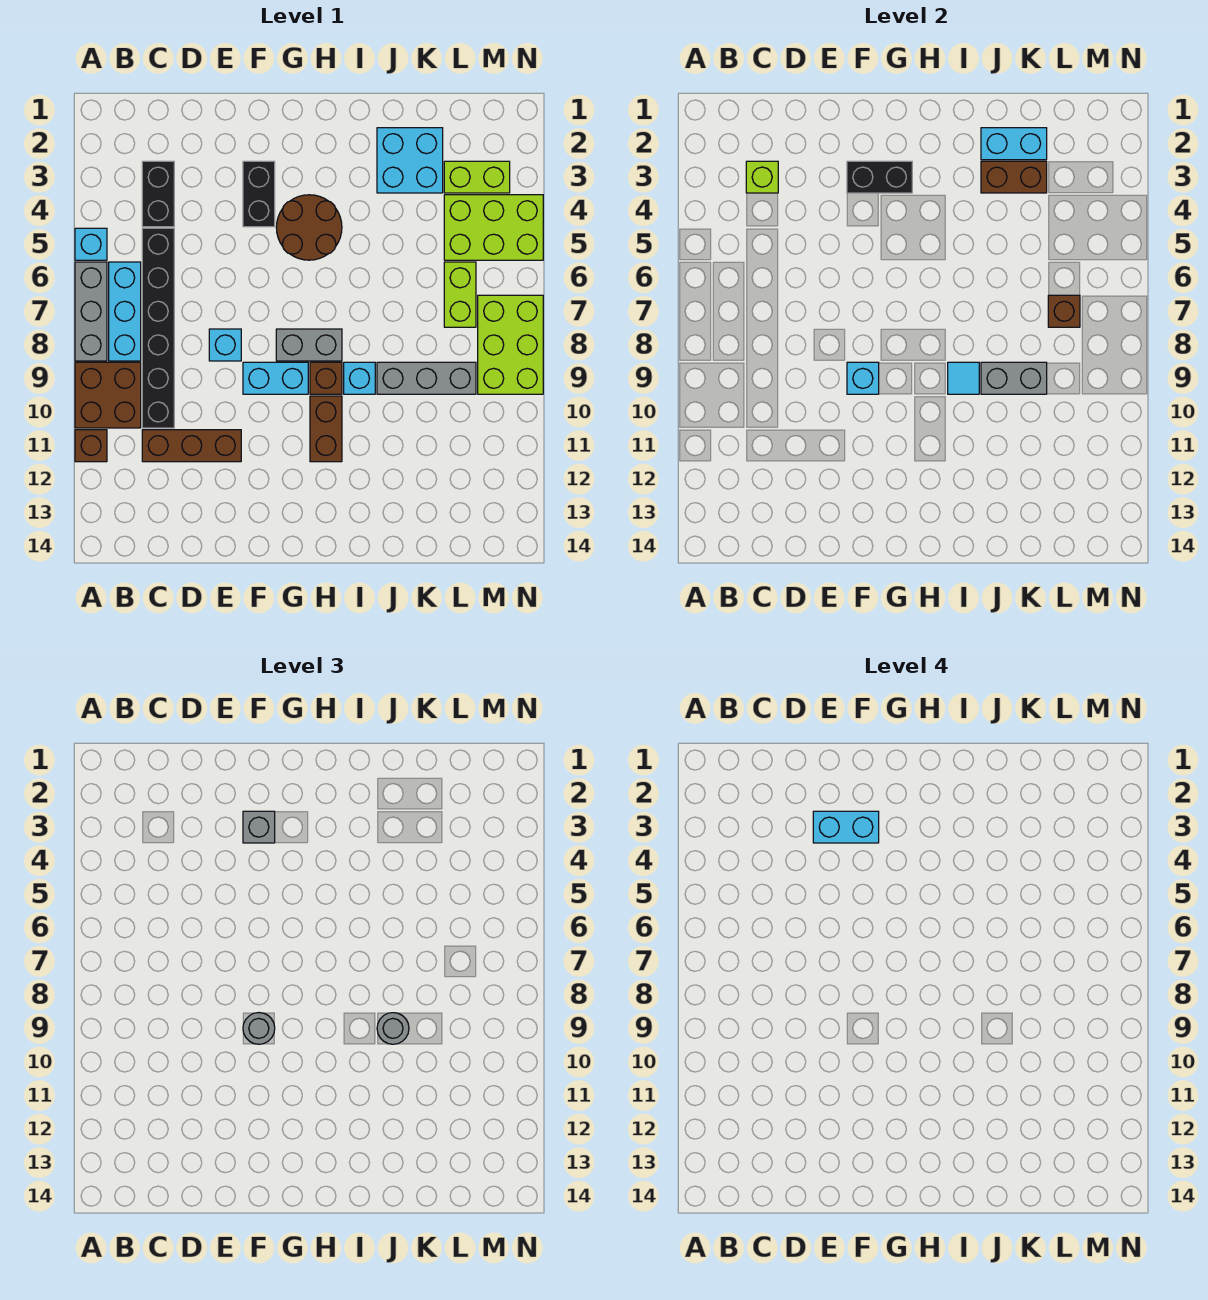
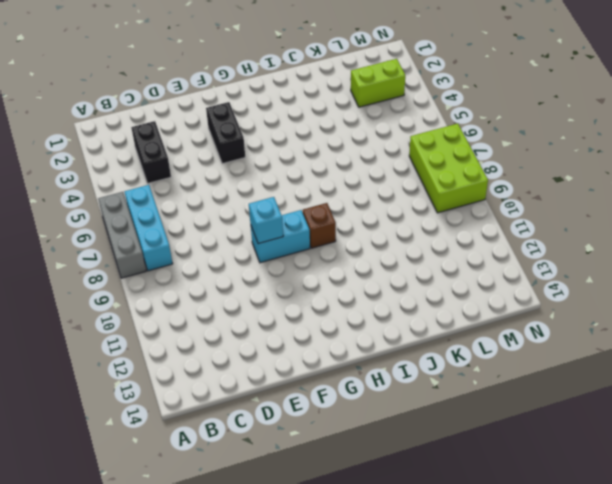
none -> cyan 1x1 brick [75,228,107,260]
none -> brown 2x2 brick [75,362,141,428]
none -> brown 1x1 brick [75,430,107,462]
none -> black 1x6 brick [142,228,174,428]

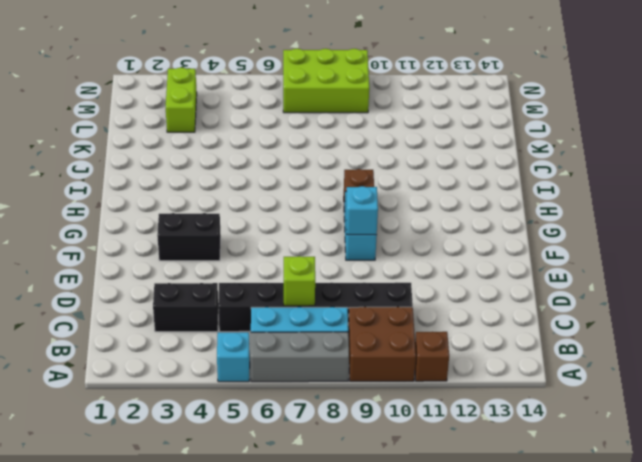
lime 1x1 brick [284,256,315,306] -> lime 1x1 brick moved to [746,161,778,193]
none -> brown 1x3 brick [142,430,241,462]
none -> cyan 1x1 brick [209,329,241,361]
none -> brown 2x2 round brick [276,195,342,260]
none -> grey 1x2 brick [276,329,342,361]

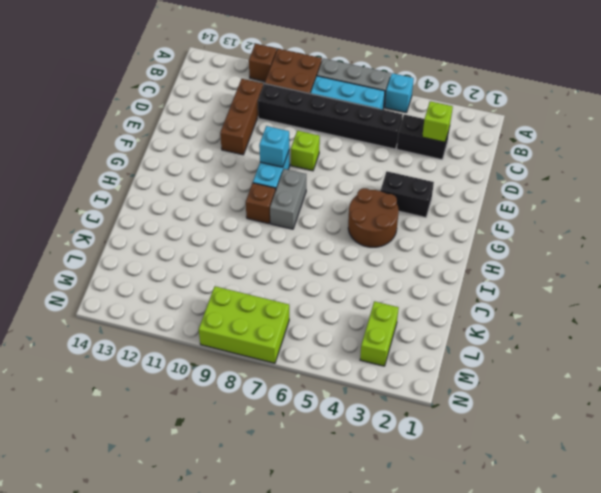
lime 1x1 brick [291,131,320,171] -> cyan 1x1 brick [209,329,241,361]
none -> brown 1x2 brick [310,396,342,462]
none -> cyan 1x1 brick [344,362,375,394]
none -> cyan 2x2 brick [377,128,443,193]
none -> grey 1x3 brick [377,362,476,394]

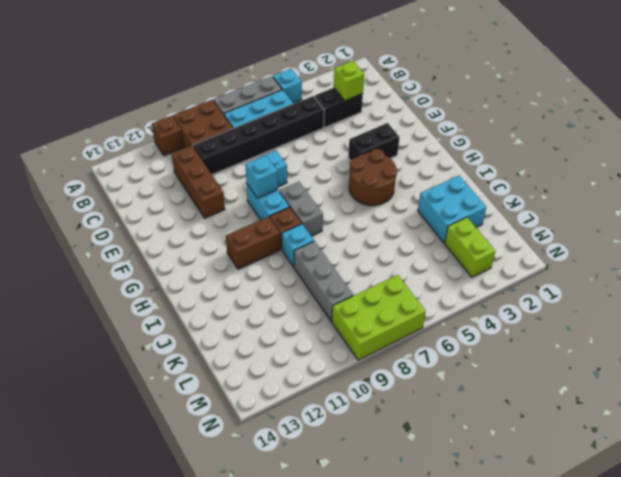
none -> lime 2x3 brick [444,195,543,260]
none -> lime 1x2 brick [444,262,476,327]
none -> black 1x2 brick [847,161,912,193]
none -> cyan 1x1 tile [948,362,979,394]

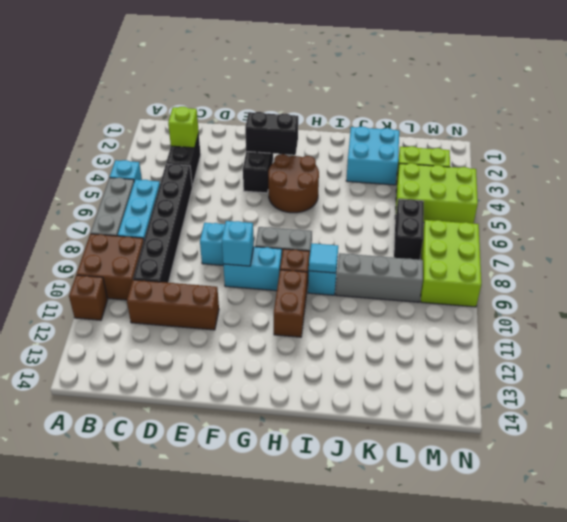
black 1x2 brick [394,199,424,260] -> lime 1x2 brick [444,262,476,327]
none -> cyan 1x2 brick [981,128,1047,160]
none -> brown 1x2 brick [981,161,1047,193]
none -> grey 1x2 brick [981,362,1047,394]
none -> brown 1x1 brick [1048,295,1080,327]

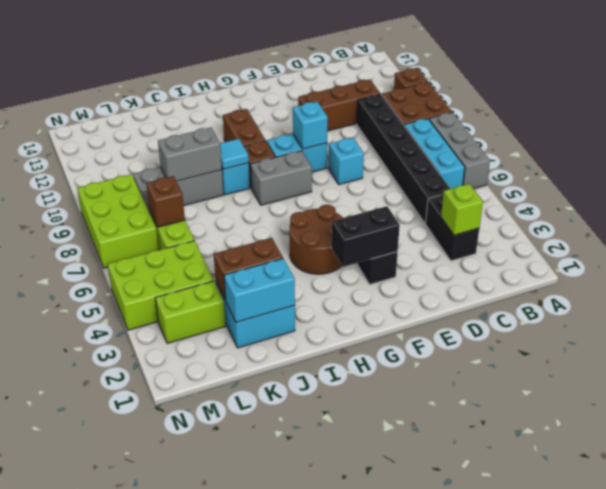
none -> cyan 1x1 brick [75,228,107,260]
none -> grey 1x1 brick [243,811,275,843]
none -> grey 1x1 round brick [243,1013,275,1044]
none -> grey 1x1 round brick [377,1013,409,1044]

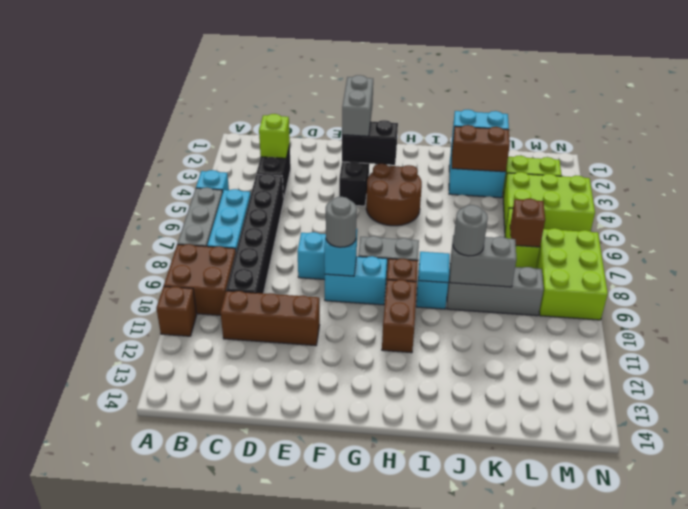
grey 1x2 brick [342,75,373,136] -> grey 1x1 brick [243,811,275,843]
none -> cyan 1x2 brick [813,811,879,843]

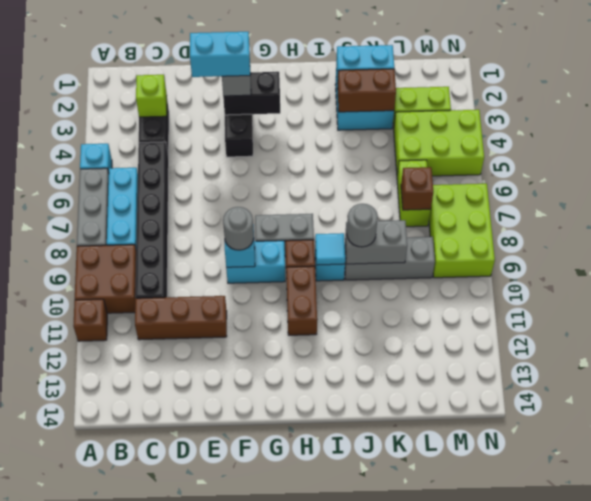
none -> cyan 1x1 brick [209,329,241,361]
none -> brown 2x2 round brick [276,195,342,260]

